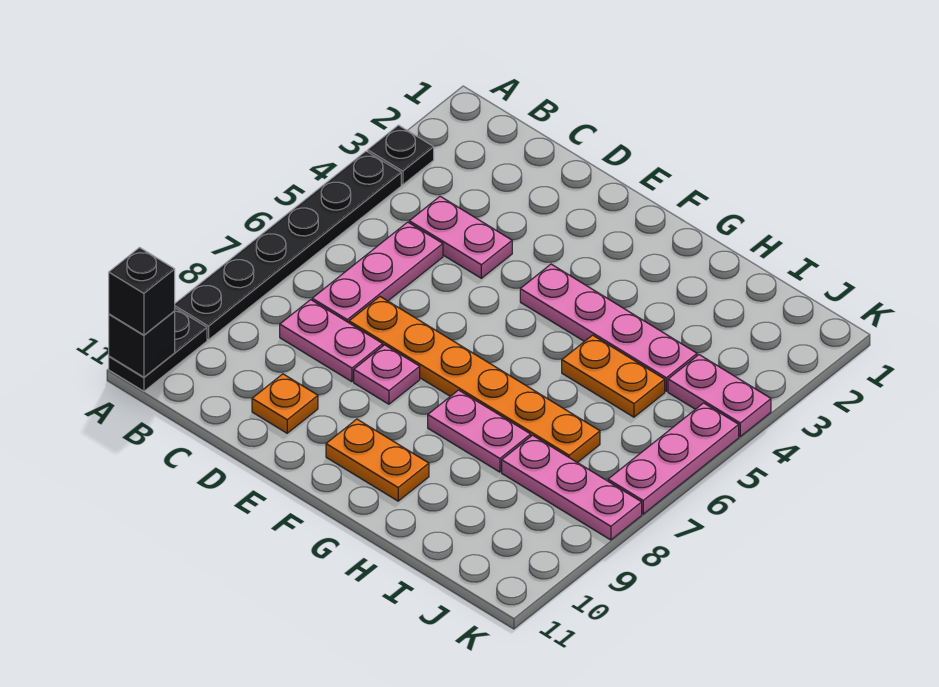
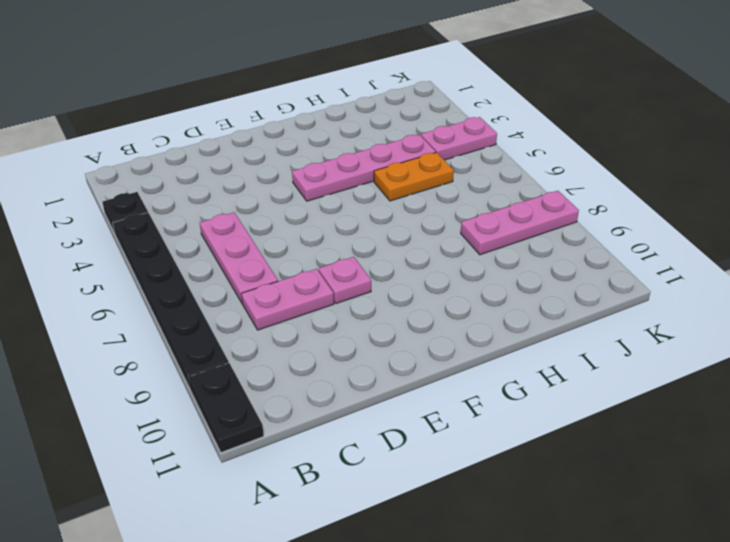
none -> pink 1x2 plate [409,196,512,278]
none -> orange 1x6 plate [349,297,600,463]
none -> orange 1x1 plate [252,374,318,433]

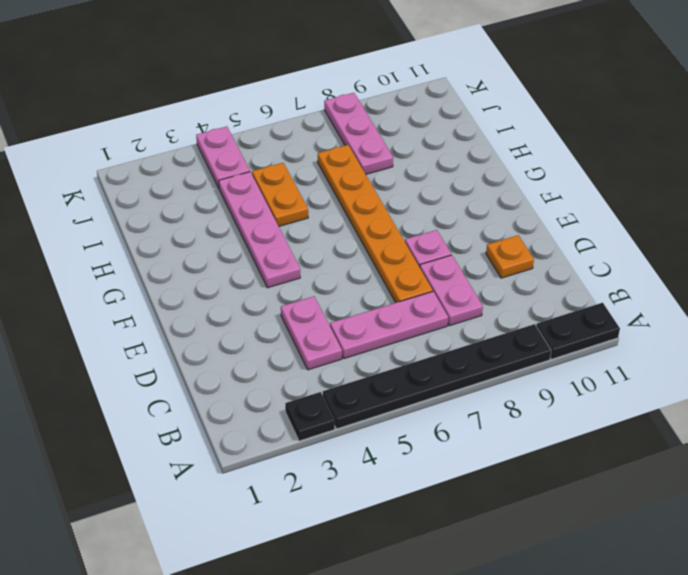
none -> orange 1x2 plate [326,419,429,501]
none -> pink 1x2 plate [428,390,531,472]
none -> pink 1x3 plate [608,403,739,514]

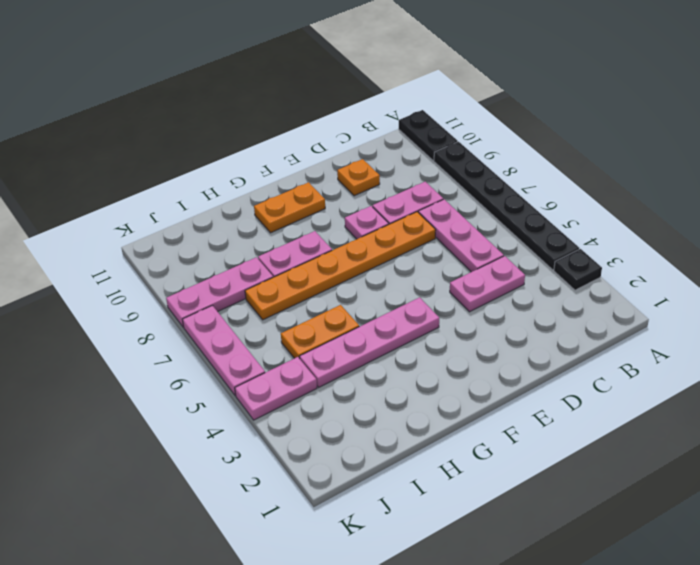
none -> black 1x1 brick [109,311,175,377]
none -> black 1x1 brick [109,248,175,335]

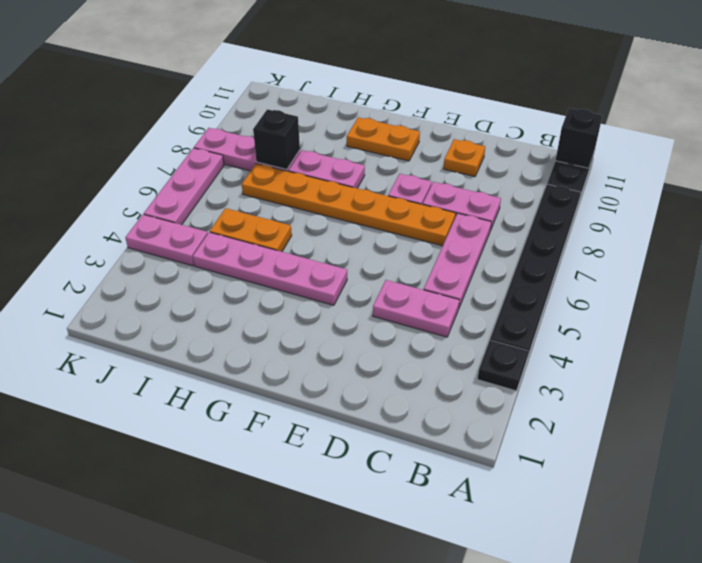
black 1x1 brick [253,109,300,170] -> black 1x1 brick moved to [109,248,175,335]

